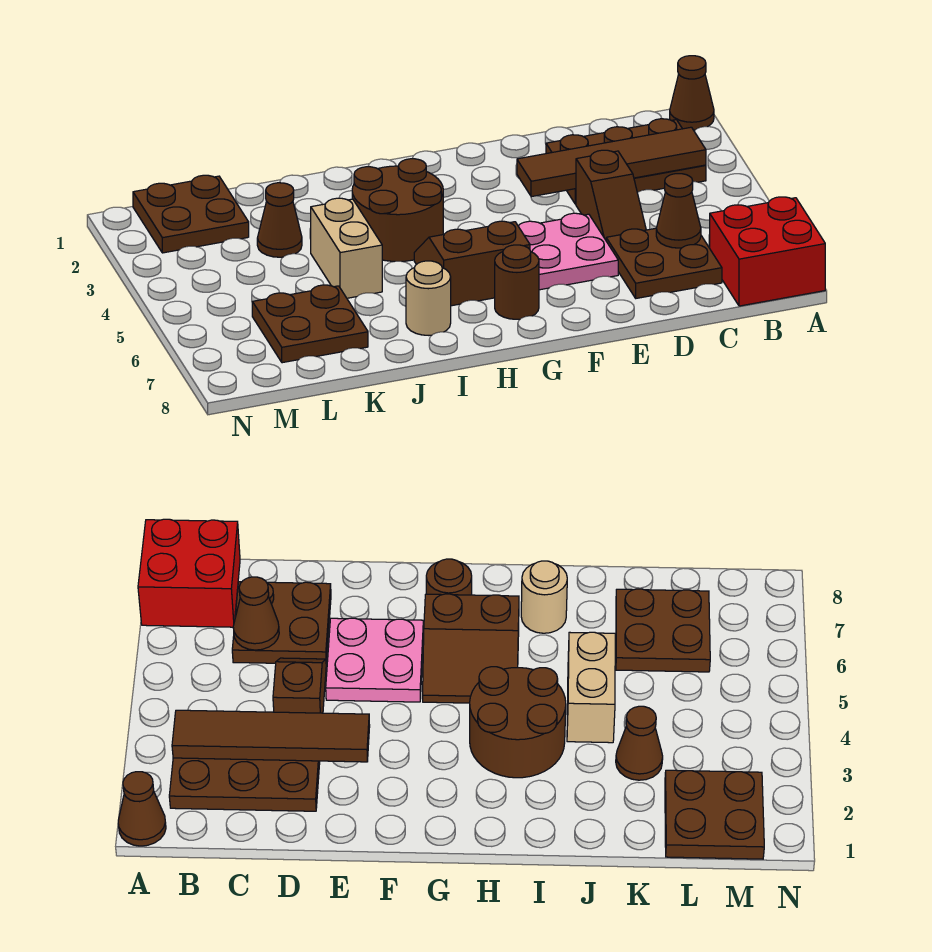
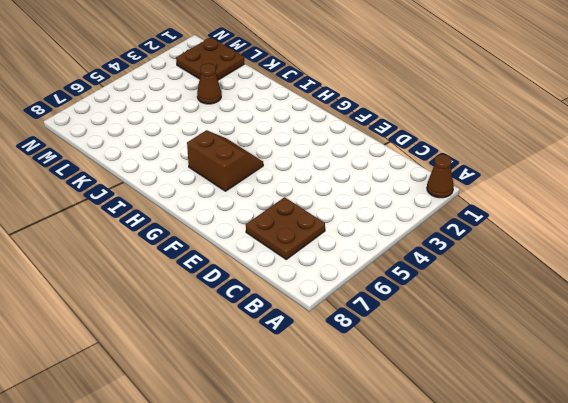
none -> red 2x2 brick [710,197,825,306]
none -> brown 2x3 plate [546,119,706,204]
none -> brown 1x2 slope [576,150,646,240]

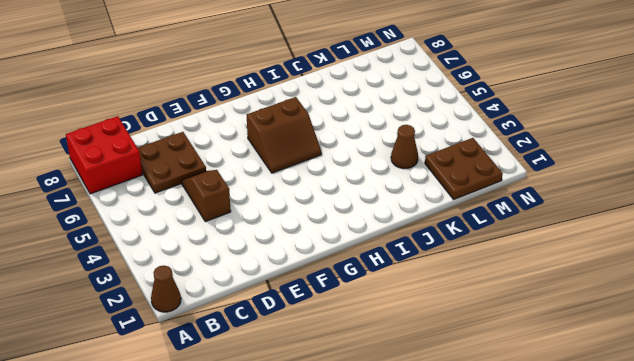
none -> brown 2x3 plate [546,119,706,204]
none -> pink 2x2 plate [518,213,618,290]
none -> brown 1x1 round brick [495,245,539,319]

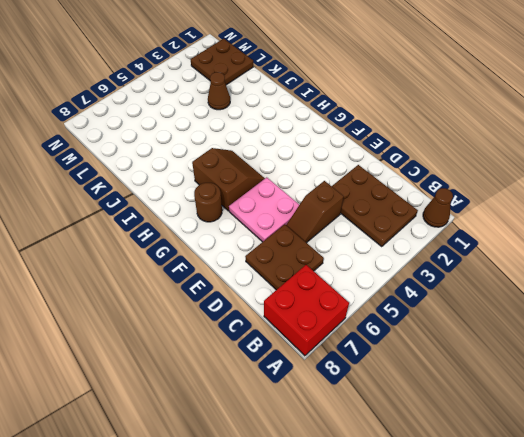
none -> brown 2x2 round brick [352,159,443,261]
none -> tan 1x1 round brick [406,261,451,335]
none -> tan 1x2 brick [311,198,382,298]

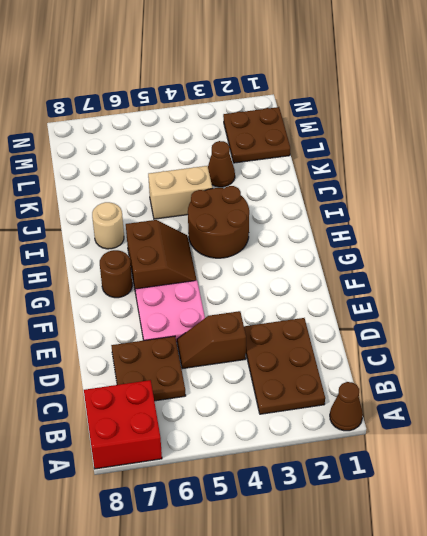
none -> brown 2x2 plate [252,285,368,363]
none -> brown 1x4 tile [517,127,706,197]
none -> brown 1x1 cone [656,174,701,248]

